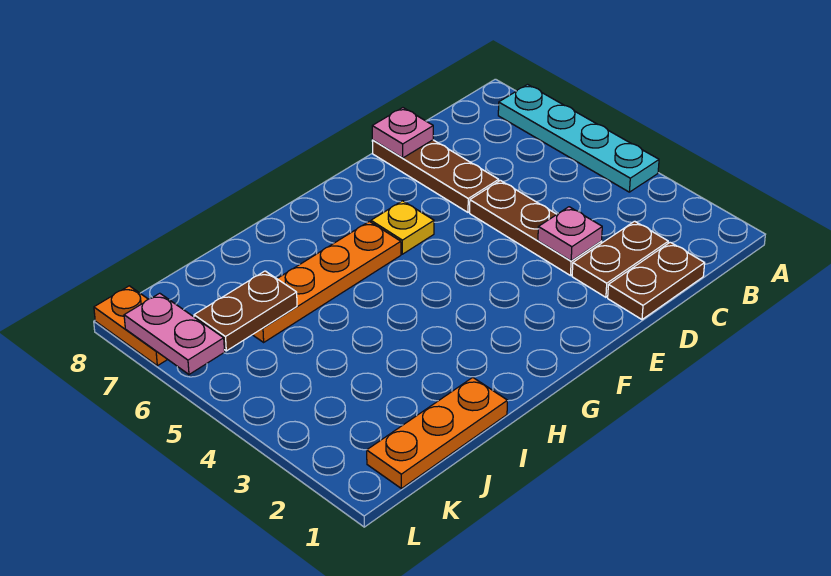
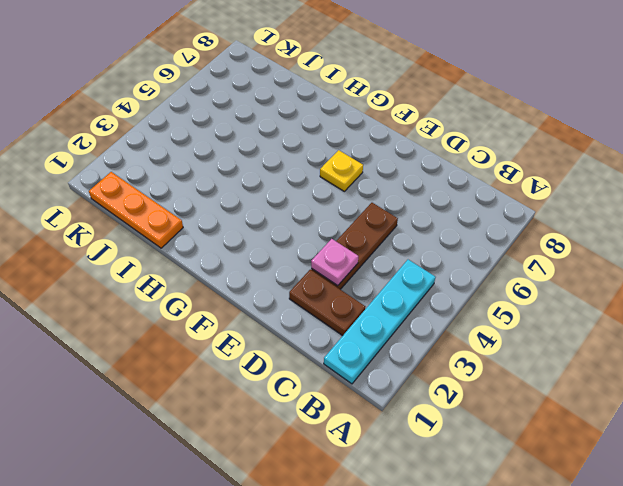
cyan 1x4 plate [324,260,436,384] -> cyan 1x4 plate moved to [498,85,659,192]
none -> brown 1x2 plate [608,242,705,320]
none -> brown 1x3 plate [372,140,499,212]
none -> orange 1x4 plate [253,221,401,342]

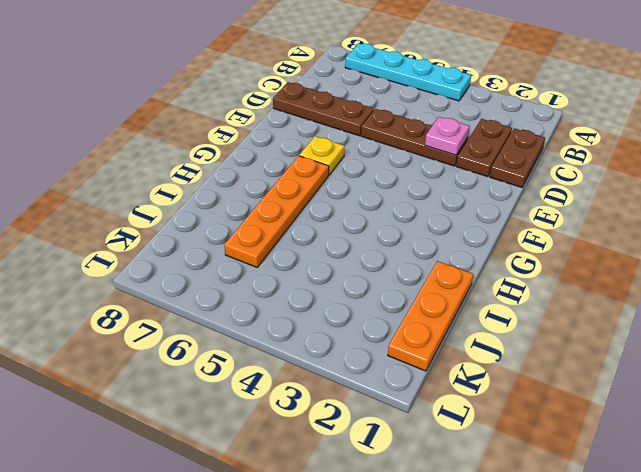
none -> orange 1x2 plate [94,286,168,366]
none -> pink 1x1 plate [372,108,433,158]
none -> brown 1x2 plate [194,271,297,351]

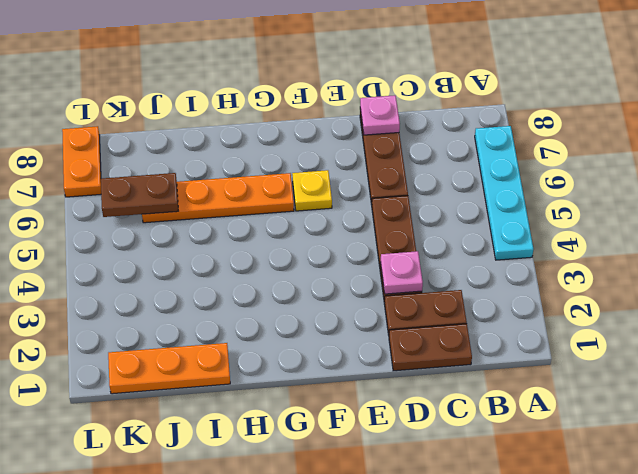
none -> pink 1x2 plate [124,293,225,374]

